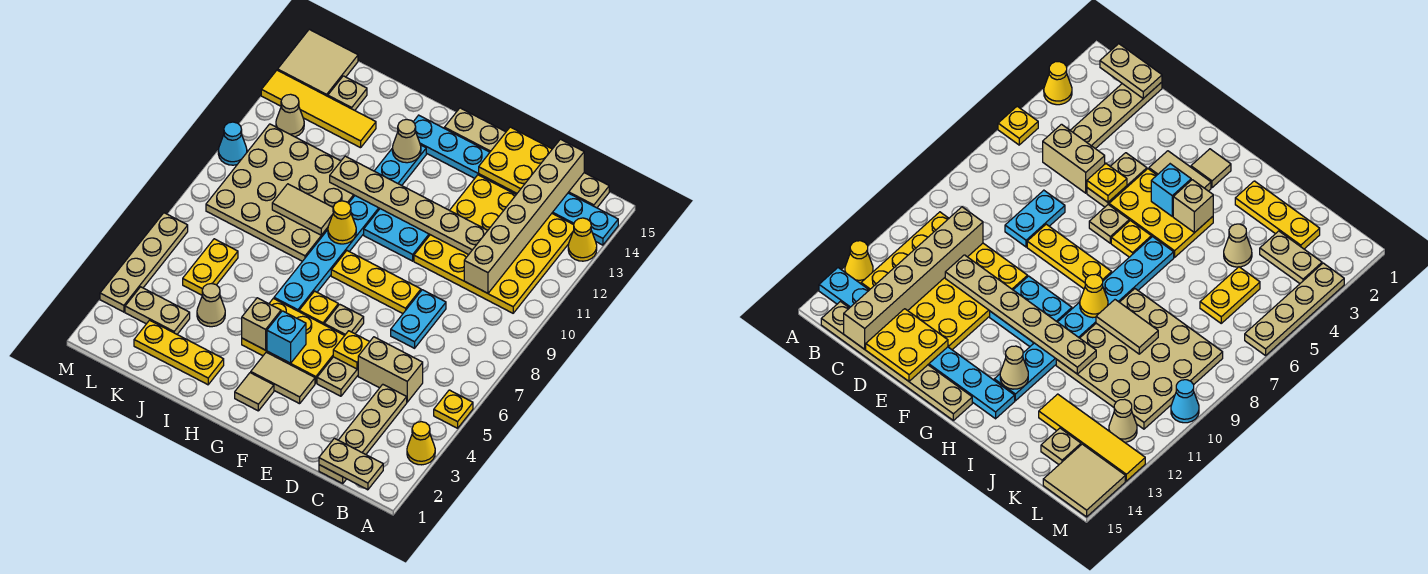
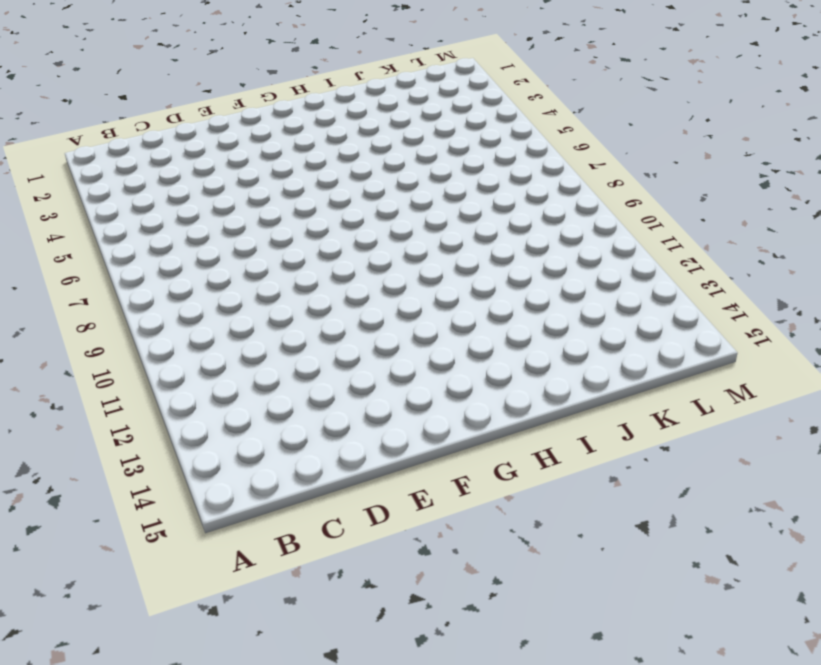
none -> yellow 1x1 cone [407,422,435,465]
none -> yellow 1x1 plate [434,390,473,428]
none -> yellow 1x1 cone [568,218,597,261]
none -> cyan 1x8 plate [413,115,618,245]

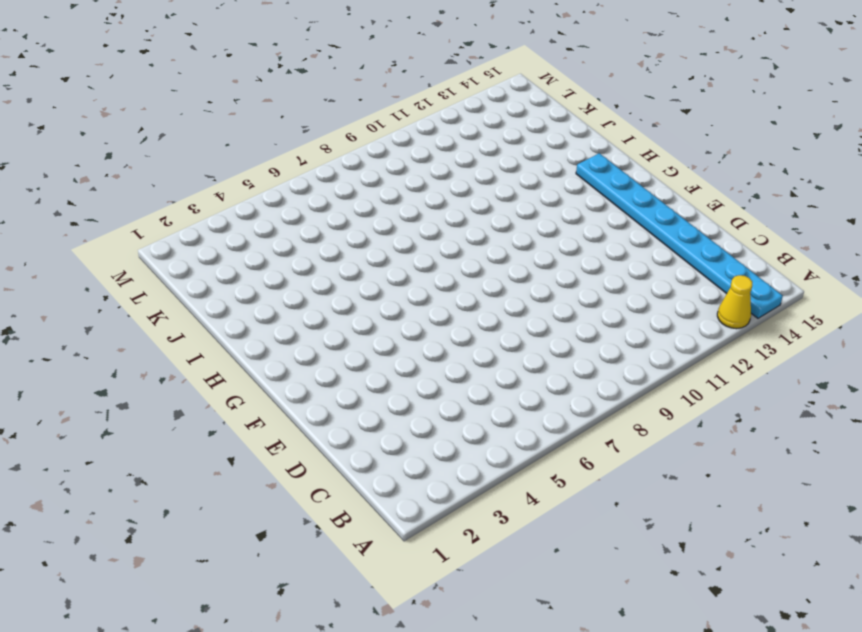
none -> yellow 1x1 cone [407,422,435,465]
none -> yellow 1x1 plate [434,390,473,428]
none -> yellow 4x4 plate [414,175,574,313]
none -> tan 1x6 plate [444,108,609,208]

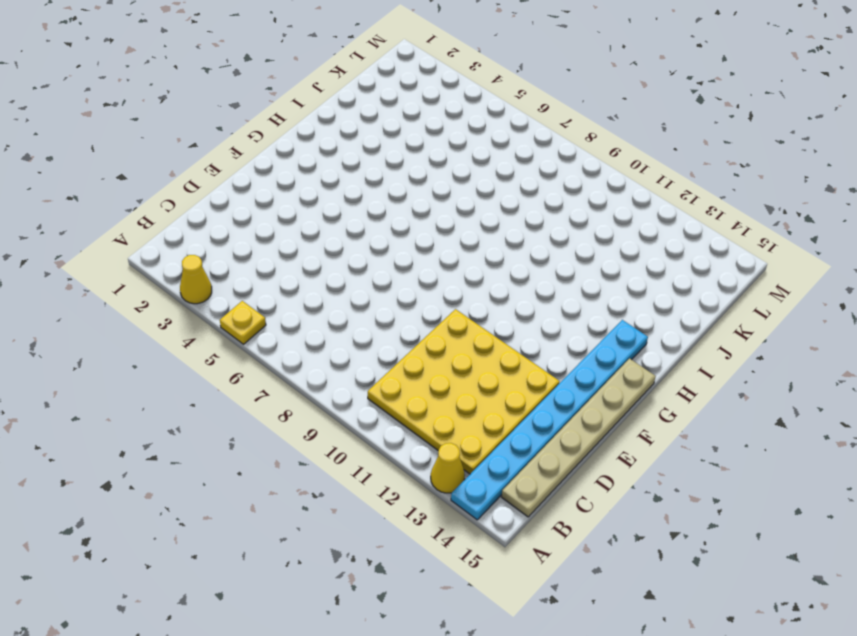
none -> tan 1x4 plate [319,384,407,483]
none -> tan 1x2 brick [358,337,423,402]
none -> cyan 1x2 plate [391,290,446,348]
none -> tan 1x2 plate [317,357,358,396]

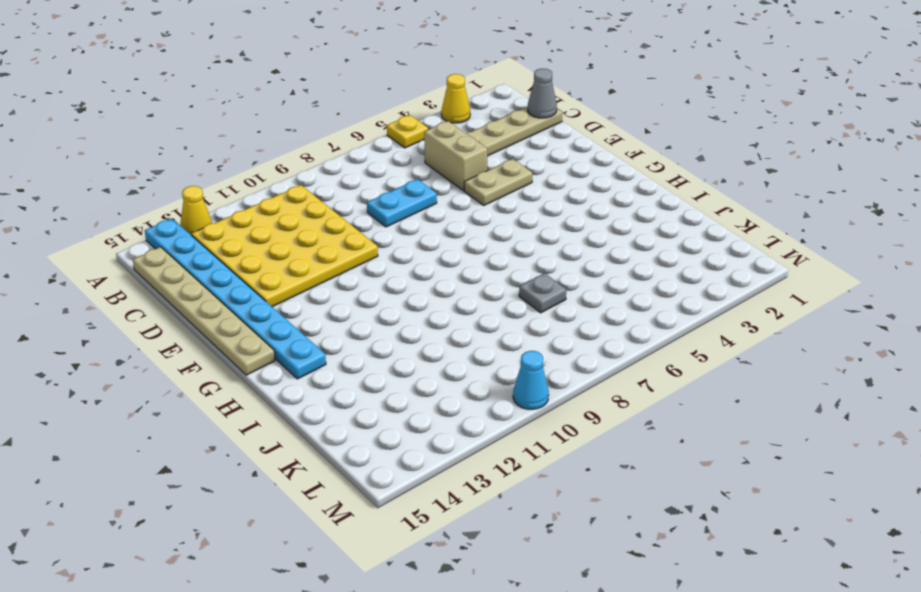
grey 1x1 cone [527,69,557,118] -> tan 1x2 plate [319,438,383,490]
grey 1x1 plate [519,273,566,313] -> none
none -> yellow 1x3 plate [331,251,421,314]
none -> tan 1x2 tile [251,352,315,404]
none -> yellow 2x3 plate [242,298,345,383]
none -> tan 1x1 plate [324,304,364,335]

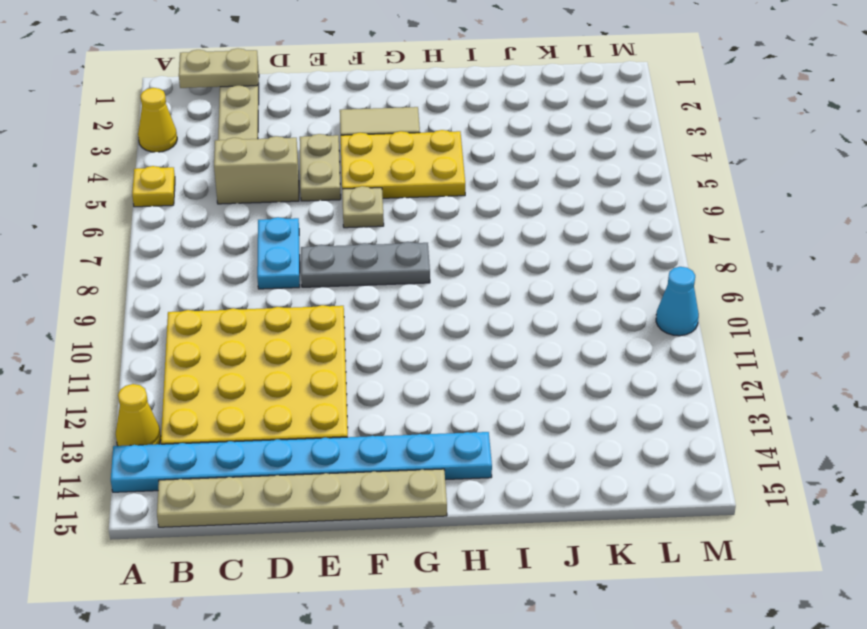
grey 1x3 plate [301,242,430,287] -> yellow 1x3 plate [331,251,421,314]
none -> cyan 2x2 plate [364,209,430,261]
none -> tan 1x1 tile [235,373,274,411]
none -> yellow 1x1 plate [299,291,338,324]
none -> cyan 1x8 plate [274,145,426,311]

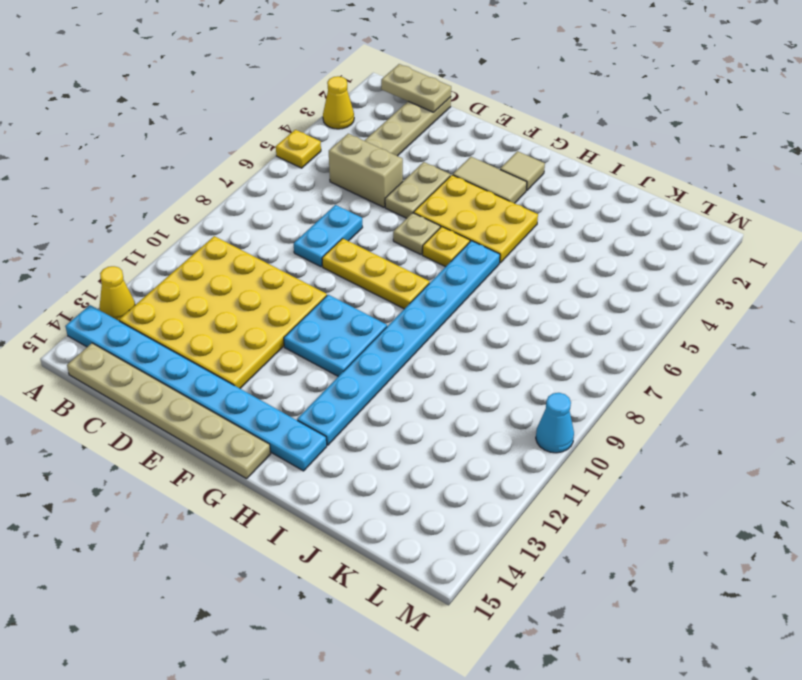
none -> yellow 1x3 plate [134,320,224,385]
none -> tan 4x4 plate [206,124,355,261]
none -> tan 1x1 cone [197,284,225,327]
none -> yellow 1x4 tile [261,70,376,148]

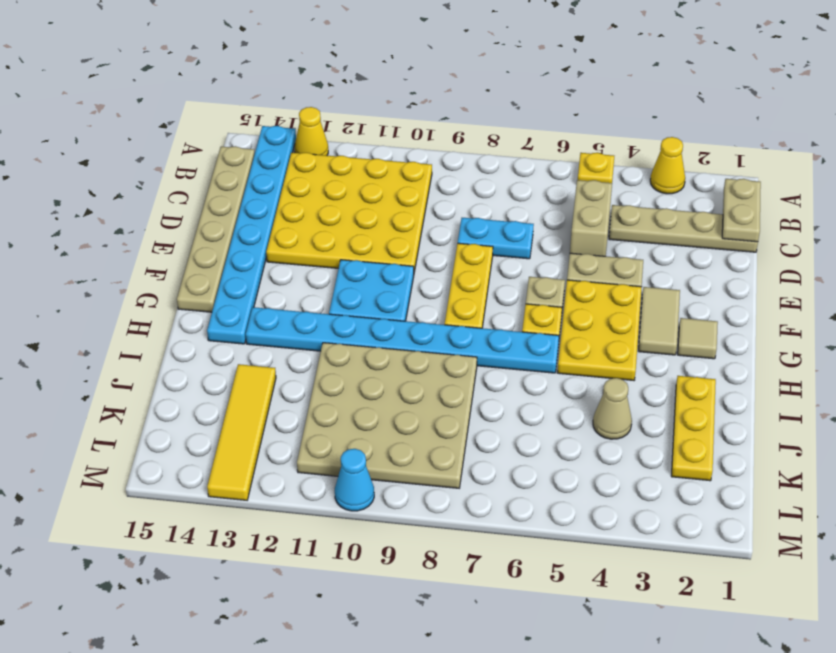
none -> tan 1x2 plate [125,287,190,334]
none -> yellow 1x2 plate [183,239,238,295]
none -> tan 1x1 plate [328,76,367,110]
none -> tan 1x1 cone [276,94,304,137]

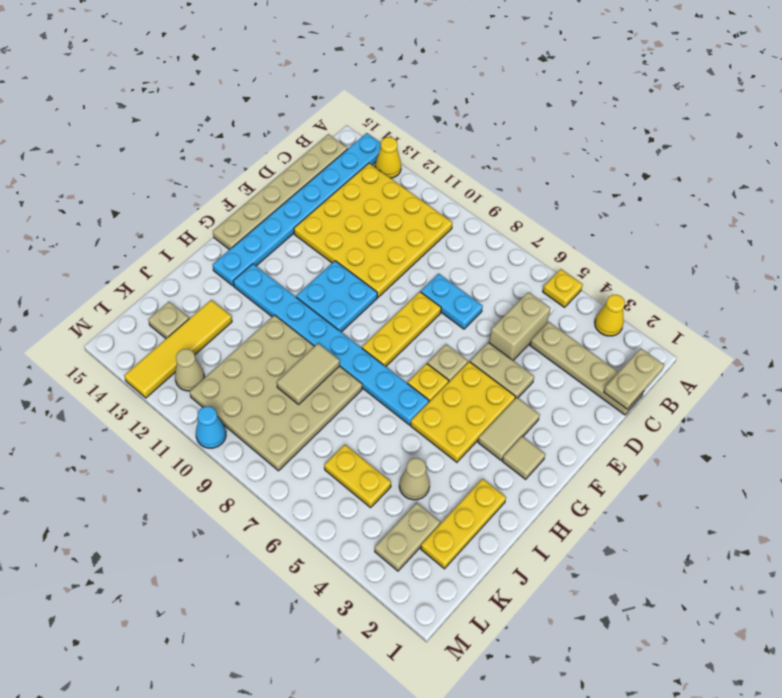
none -> tan 2x2 tile [278,29,358,96]
none -> tan 1x4 plate [100,213,188,312]
none -> tan 1x6 brick [464,139,584,293]
none -> tan 1x6 plate [330,156,488,255]

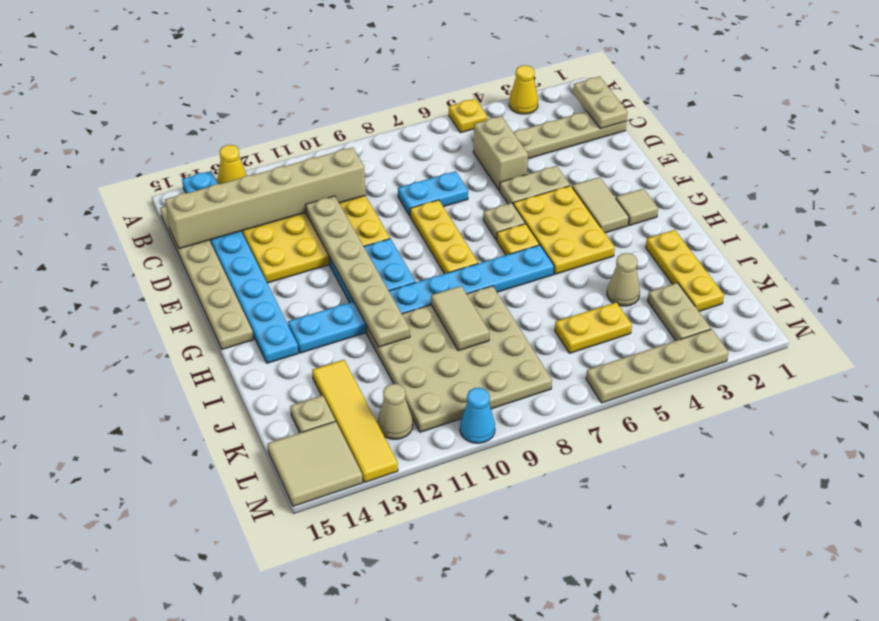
none -> yellow 2x2 plate [479,127,552,193]
none -> yellow 1x1 plate [333,331,370,369]
none -> cyan 1x1 brick [267,311,306,363]
none -> tan 1x1 brick [242,298,281,350]

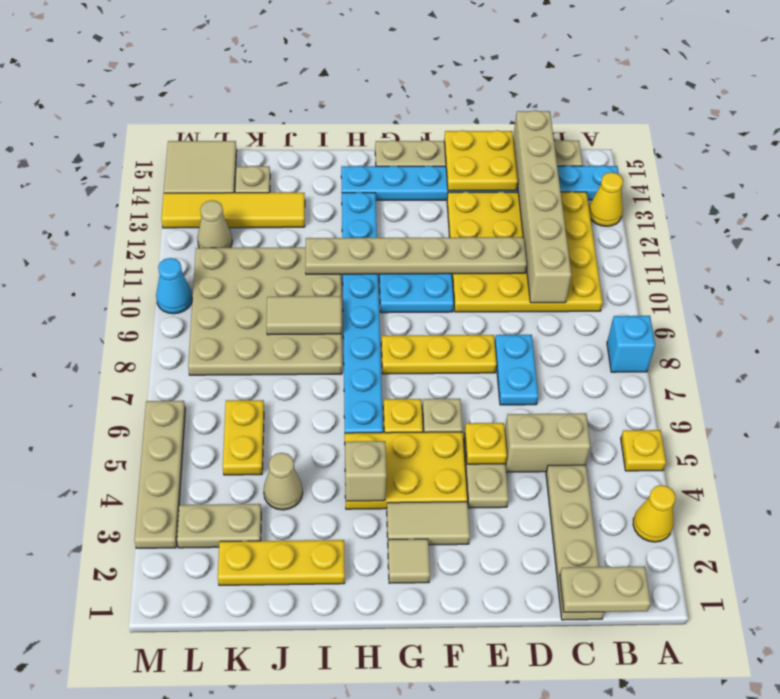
cyan 1x1 brick [607,316,655,372] -> cyan 1x1 brick moved to [267,311,306,363]
none -> yellow 1x1 cone [328,201,356,244]
none -> tan 1x1 cone [392,120,421,163]

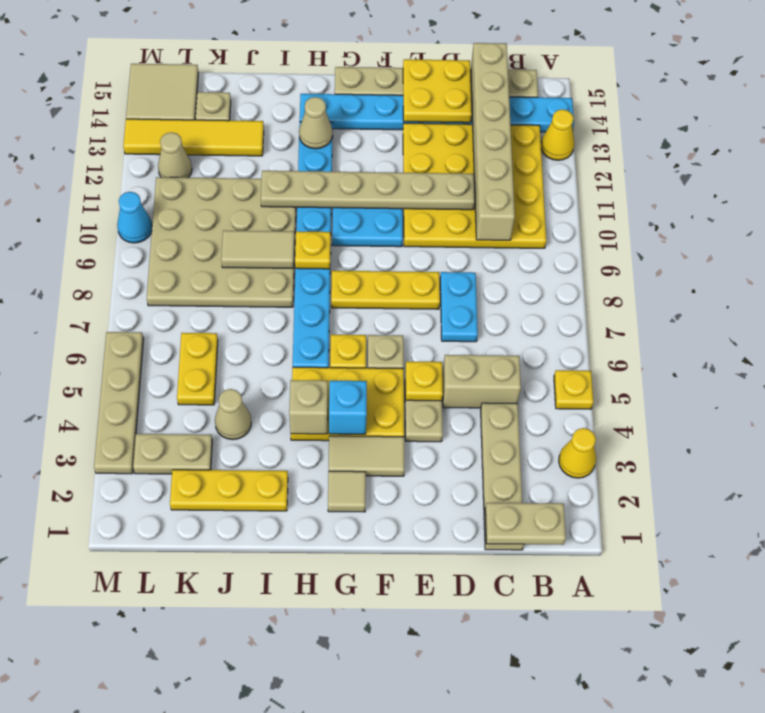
yellow 1x1 plate [295,231,331,269] -> yellow 1x1 cone [328,201,356,244]

